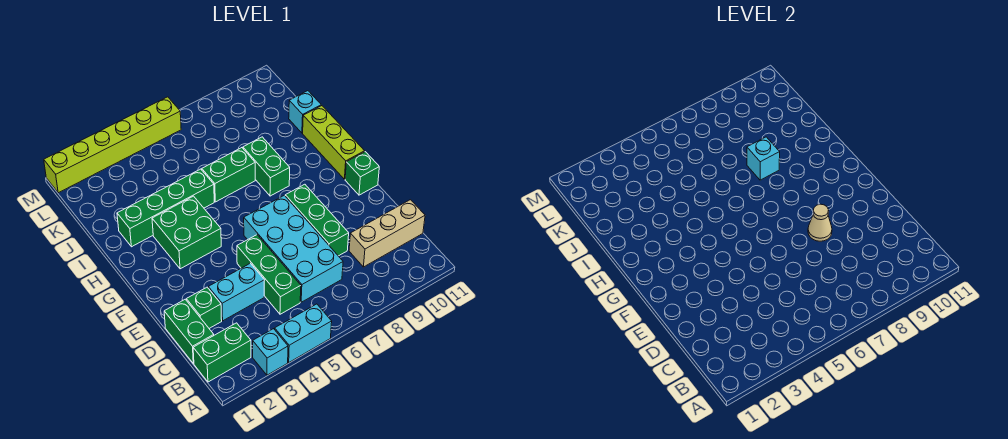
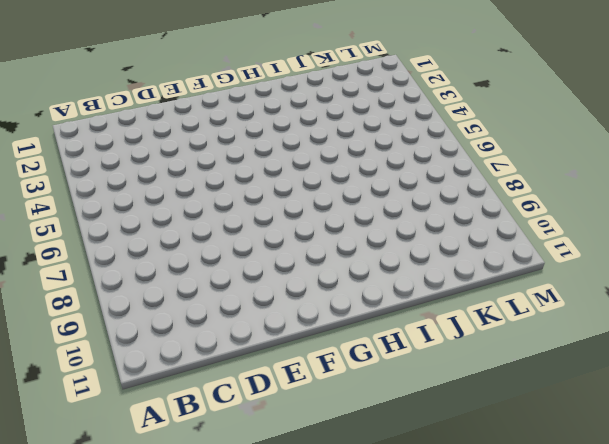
none -> cyan 1x1 brick [253,329,288,375]
none -> cyan 1x2 brick [275,304,332,362]
none -> green 1x2 brick [193,323,251,382]

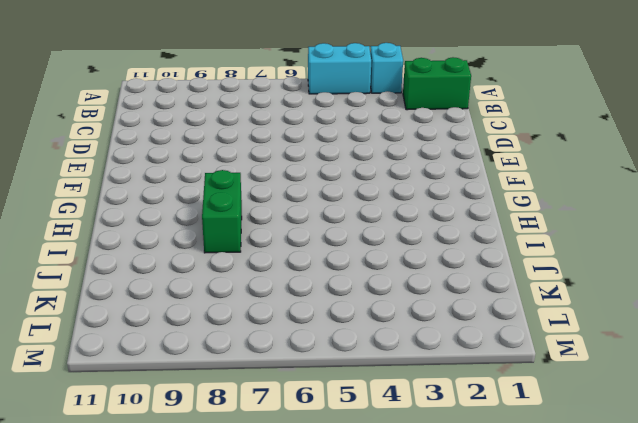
none -> green 1x2 brick [164,299,214,364]
none -> green 1x3 brick [237,235,301,314]
none -> cyan 2x4 brick [244,195,343,302]

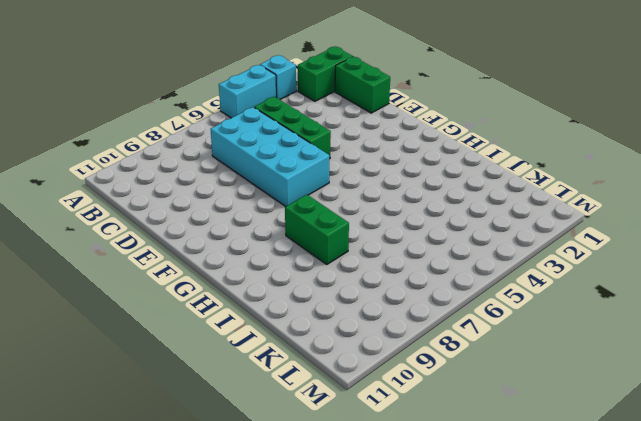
none -> tan 1x3 brick [349,200,425,267]
none -> green 1x1 brick [186,287,222,328]
none -> cyan 1x2 brick [208,263,264,321]

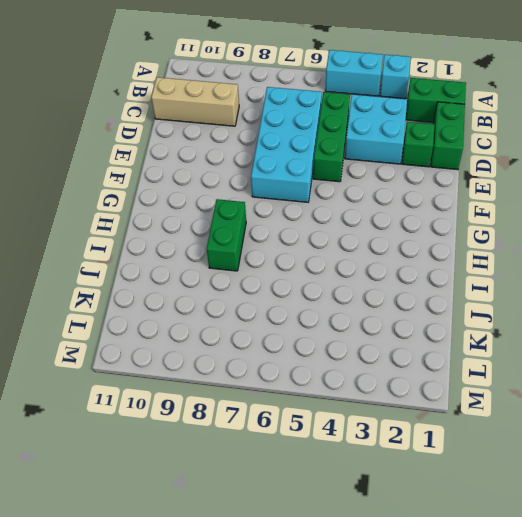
cyan 2x2 brick [345,94,407,164] -> cyan 1x2 brick [208,263,264,321]
none -> green 1x3 brick [285,184,349,256]
none -> green 1x1 brick [345,152,379,195]
none -> green 2x2 brick [152,196,221,269]

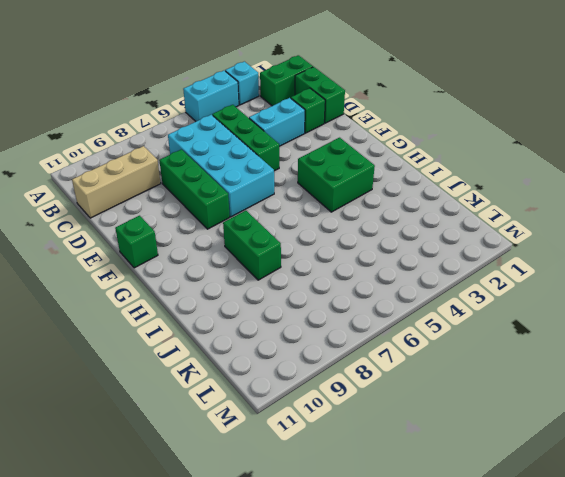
none -> lime 1x3 brick [303,106,365,179]
none -> green 1x4 brick [117,169,214,247]
none -> green 1x2 brick [202,148,255,202]

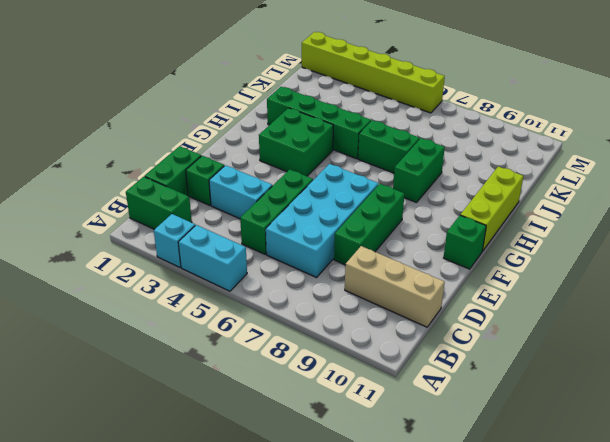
none -> cyan 1x1 brick [289,91,321,133]
none -> tan 1x1 cone [808,204,832,241]
none -> cyan 1x1 brick [747,137,780,180]

